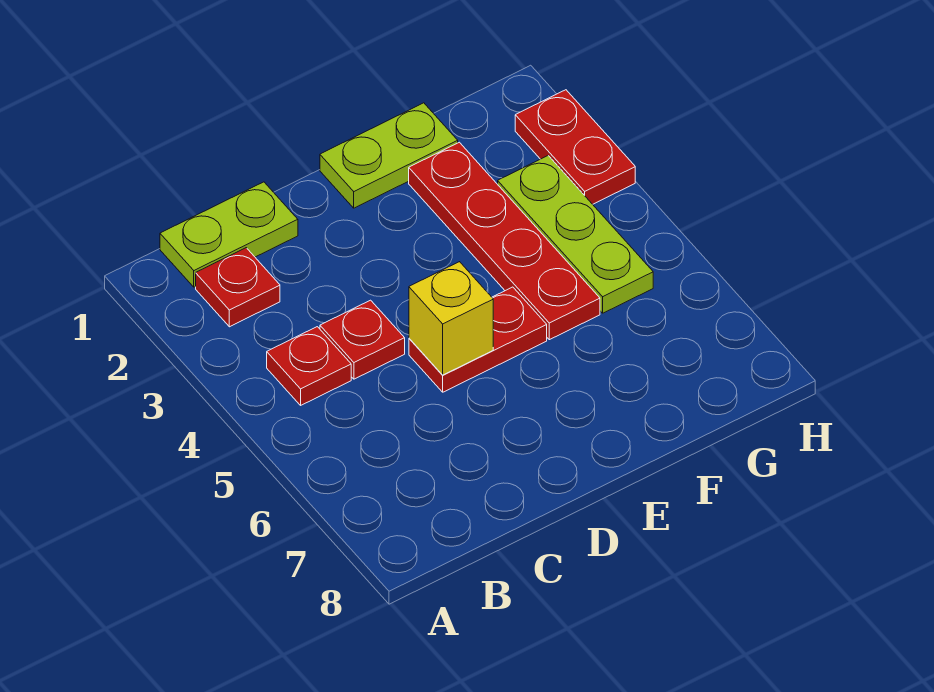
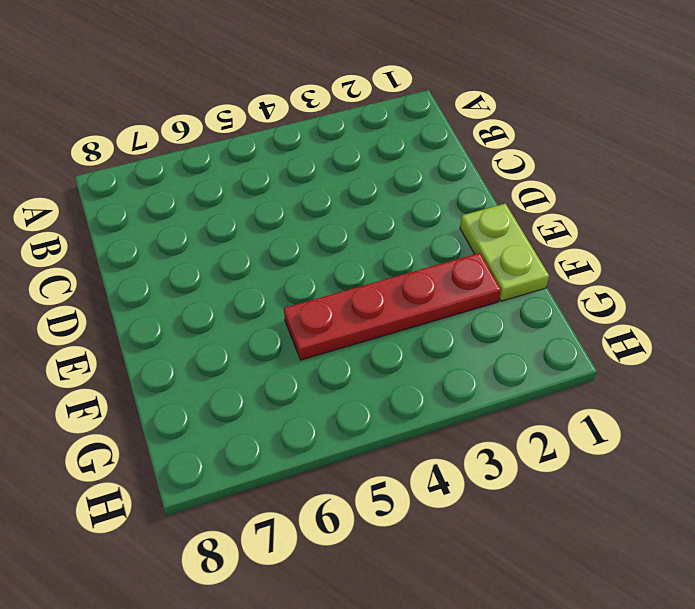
none -> lime 1x2 plate [160,182,298,287]
none -> red 1x1 plate [196,248,280,327]

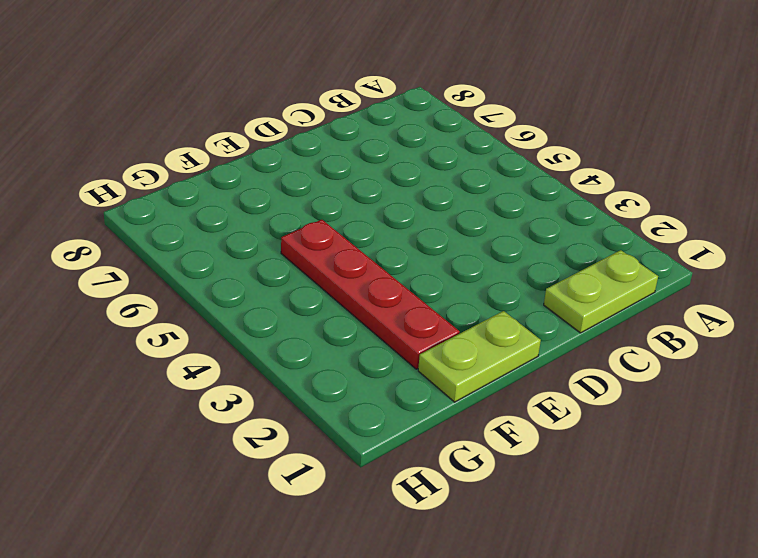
none -> red 1x1 plate [196,248,280,327]
none -> red 1x1 plate [267,327,351,405]

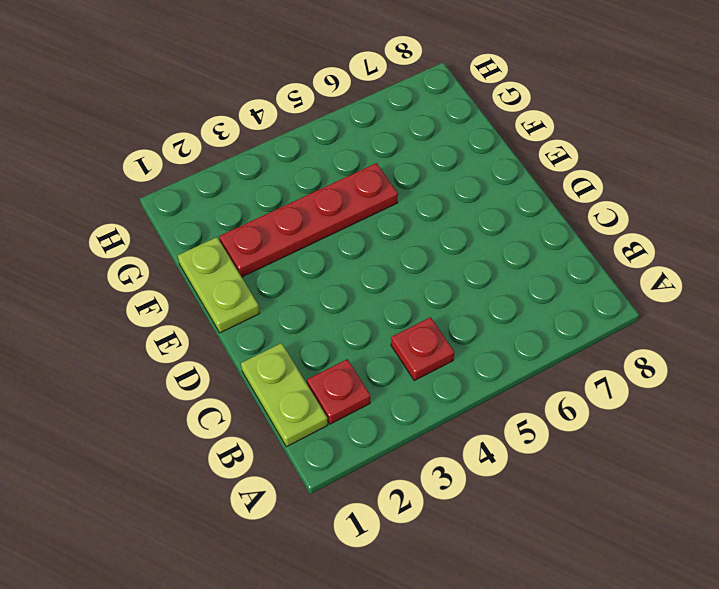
none -> red 1x1 plate [320,300,405,379]
none -> red 1x2 plate [409,287,547,392]

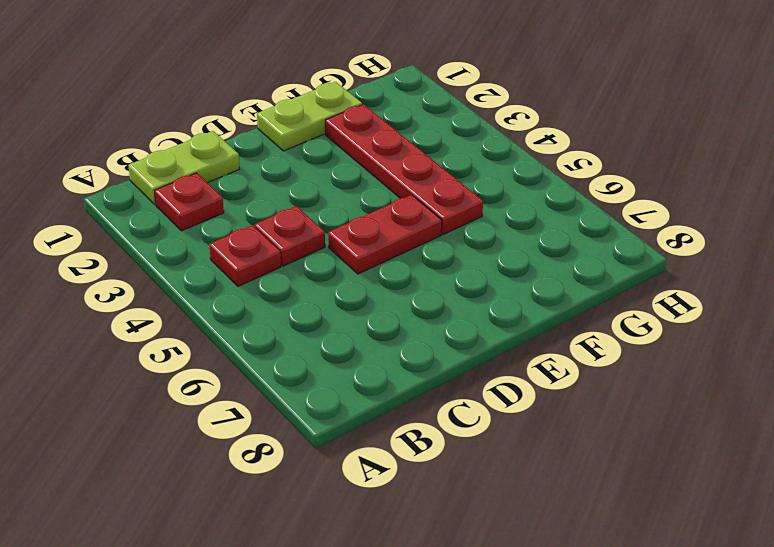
none -> lime 1x3 plate [498,156,653,313]
none -> red 1x2 plate [515,90,635,204]

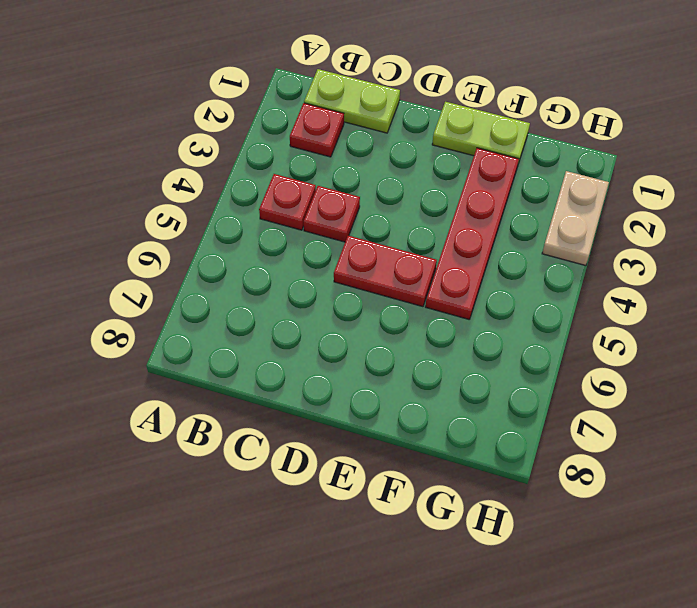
tan 1x2 plate [542,171,609,266] -> red 1x2 plate [515,90,635,204]
none -> lime 1x3 plate [498,156,653,313]
none -> yellow 1x1 brick [409,262,493,375]

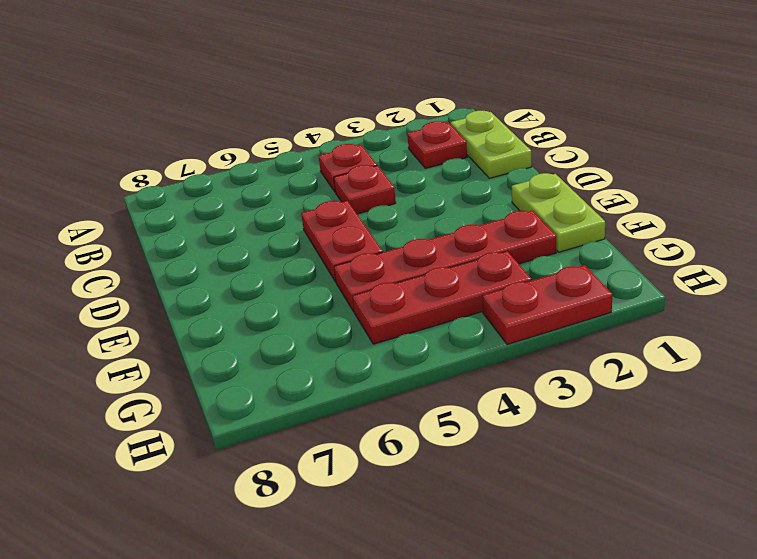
red 1x3 plate [352,251,532,344] -> lime 1x3 plate [498,156,653,313]
none -> yellow 1x1 brick [409,262,493,375]

